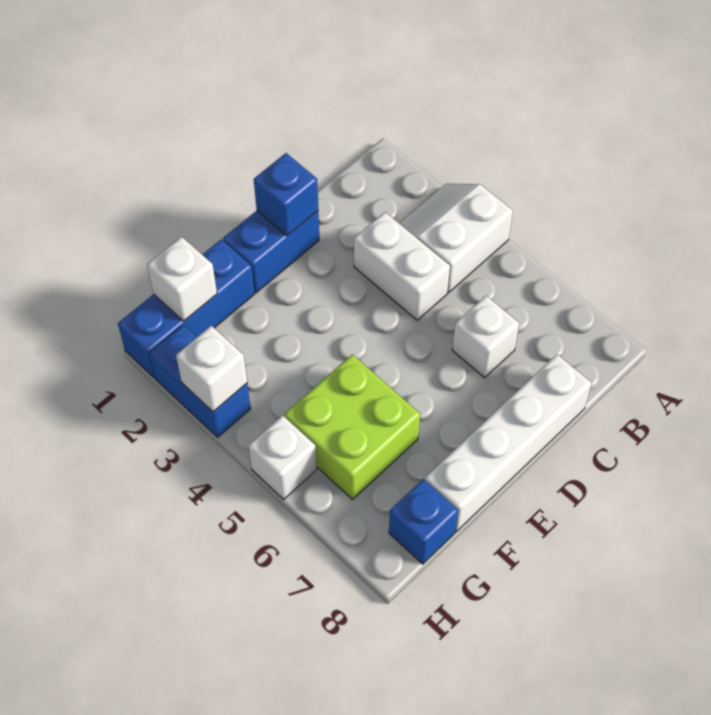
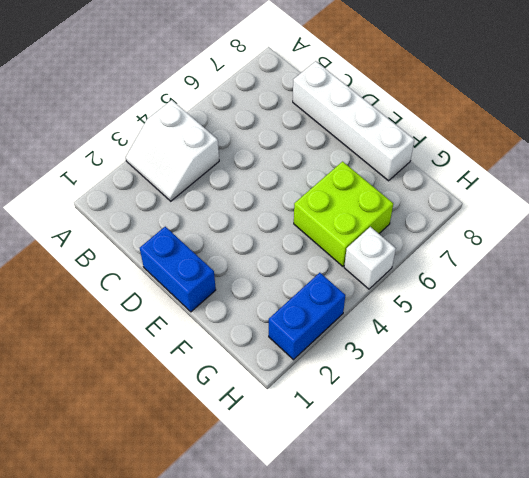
none -> white 1x2 brick [354,212,450,320]
none -> white 1x1 brick [452,296,519,378]
none -> blue 1x3 brick [118,239,255,378]

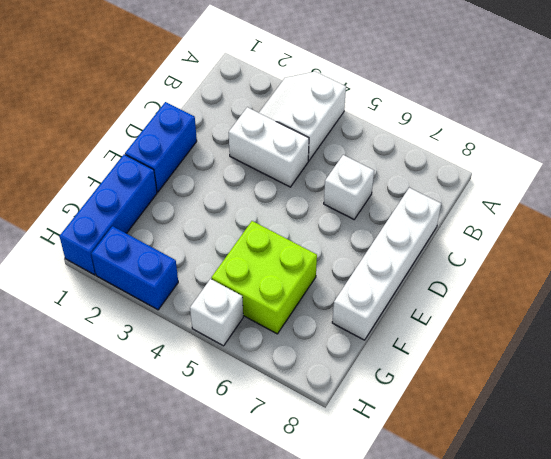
none -> blue 1x1 brick [389,479,458,564]
none -> blue 1x1 brick [254,153,318,236]
none -> white 1x1 brick [147,237,217,321]

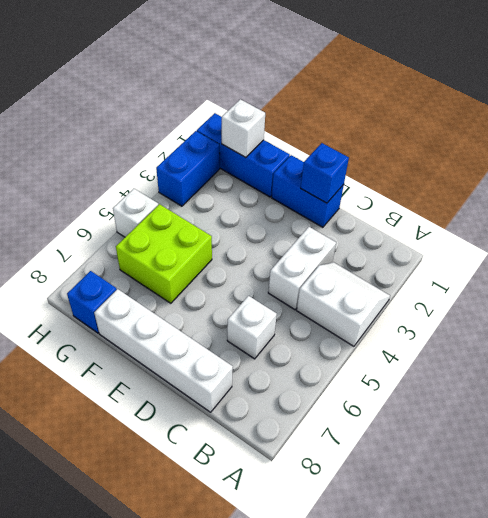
none -> white 1x1 brick [176,326,247,412]

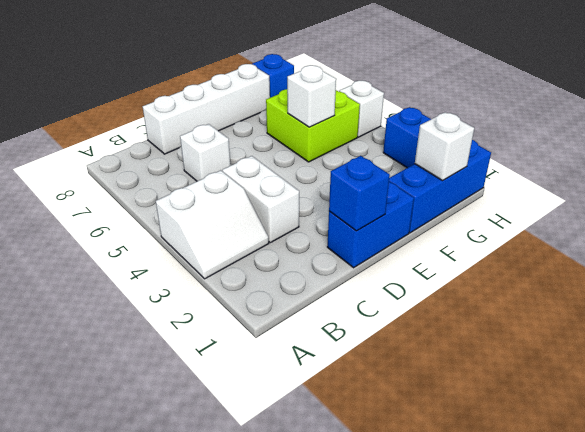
white 1x1 brick [287,65,336,127] -> white 1x1 brick moved to [176,326,247,412]

